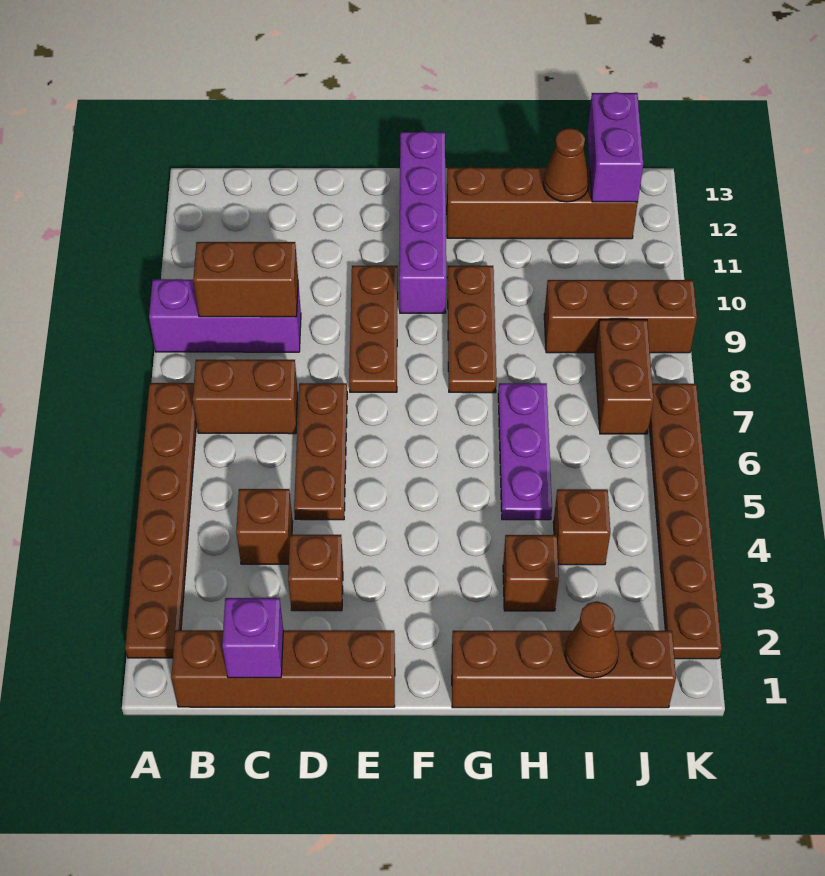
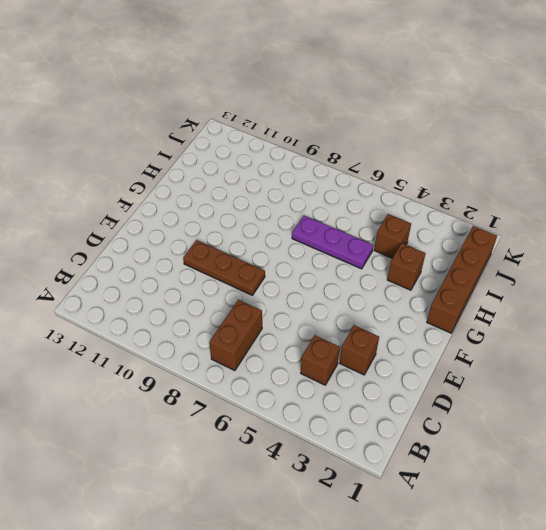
none -> brown 1x6 plate [125,383,197,658]
none -> purple 1x3 brick [149,279,301,352]
none -> brown 1x4 brick [171,630,395,707]

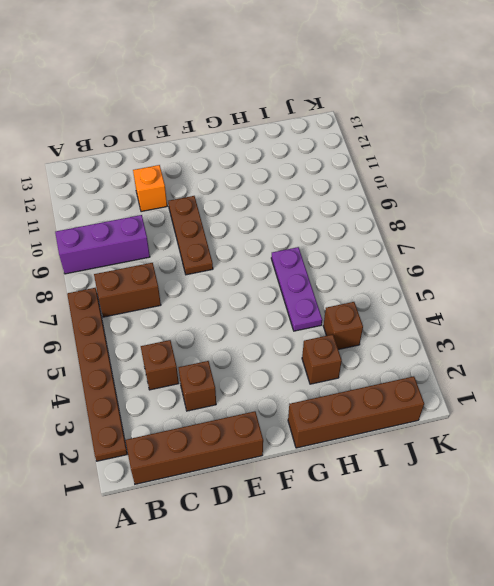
orange 1x1 brick [133,165,167,212] -> none
none -> brown 1x3 plate [294,383,347,520]
none -> purple 1x4 brick [399,131,446,313]
none -> brown 1x3 plate [447,266,497,393]

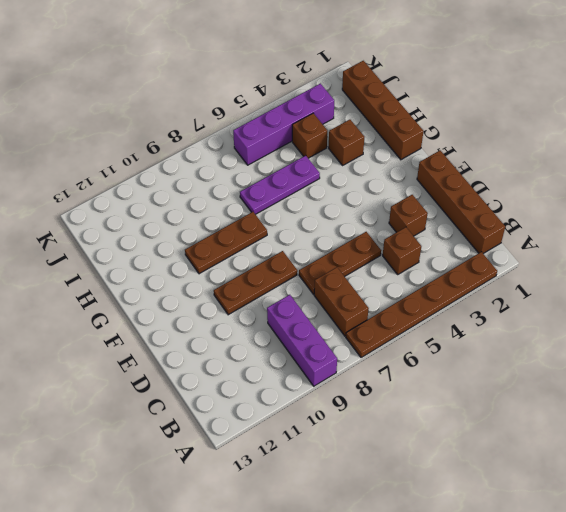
purple 1x4 brick [233,84,334,165] -> purple 1x4 brick moved to [399,131,446,313]
none -> brown 1x4 brick [447,167,638,239]
none -> brown 1x3 brick [544,280,697,353]
none -> brown 1x2 brick [595,320,654,434]

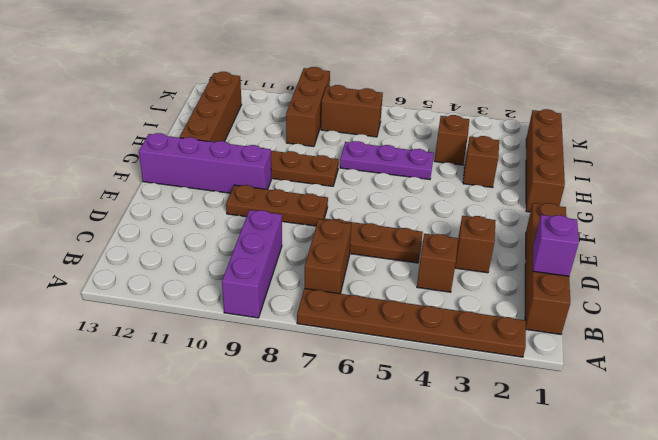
none -> brown 1x6 plate [649,384,722,659]
none -> brown 1x2 brick [193,242,298,317]
none -> brown 1x1 cone [565,601,619,678]

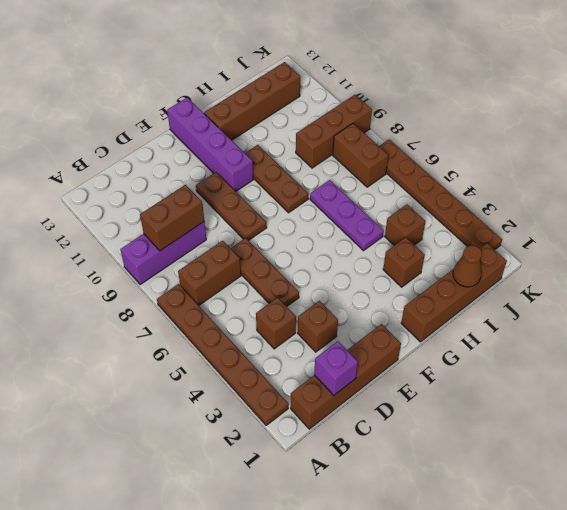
none -> brown 1x1 cone [543,128,589,202]
none -> purple 1x2 brick [588,92,643,202]

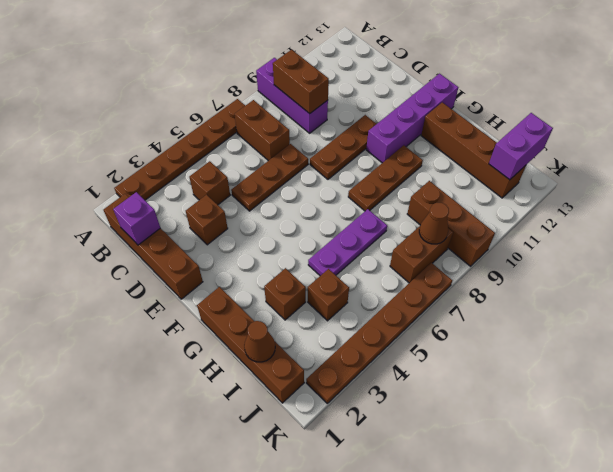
brown 1x1 cone [419,203,449,244] -> brown 1x1 cone moved to [543,128,589,202]

